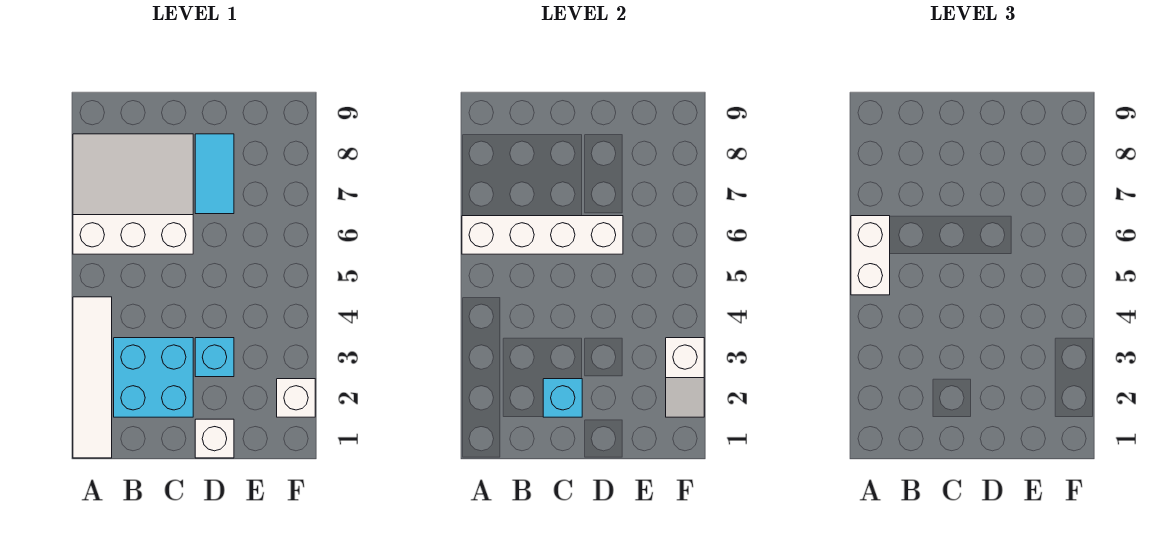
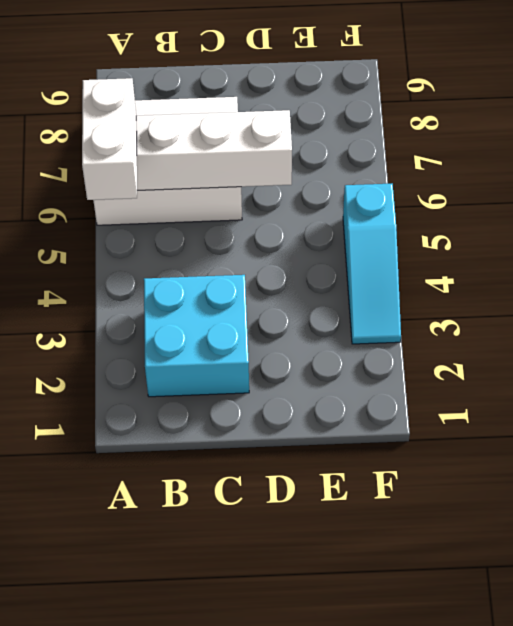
cyan 1x3 slope [343,184,401,344] -> none
none -> white 1x4 tile [73,297,112,458]
none -> white 1x1 brick [195,419,234,458]

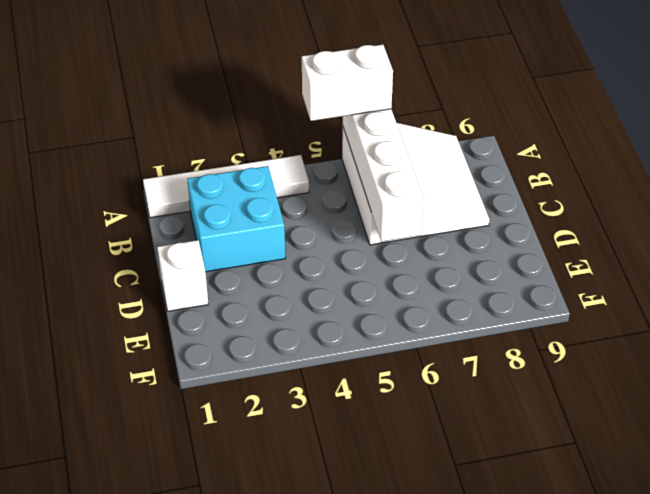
none -> cyan 1x1 brick [195,338,234,377]
none -> cyan 1x2 tile [195,134,234,214]

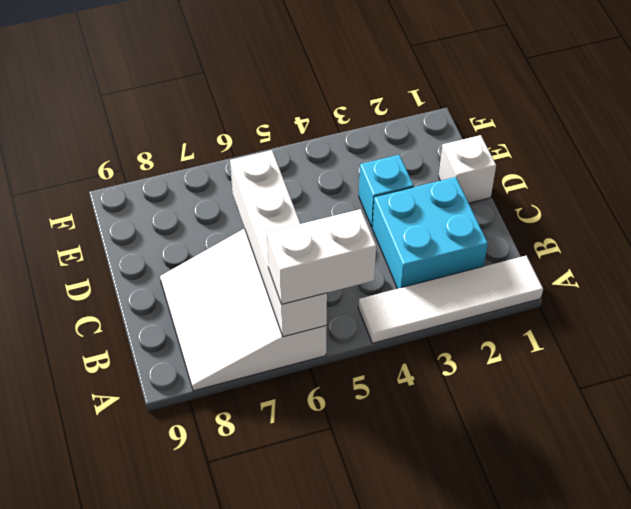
none -> cyan 1x2 tile [195,134,234,214]
none -> white 1x1 brick [277,379,315,417]

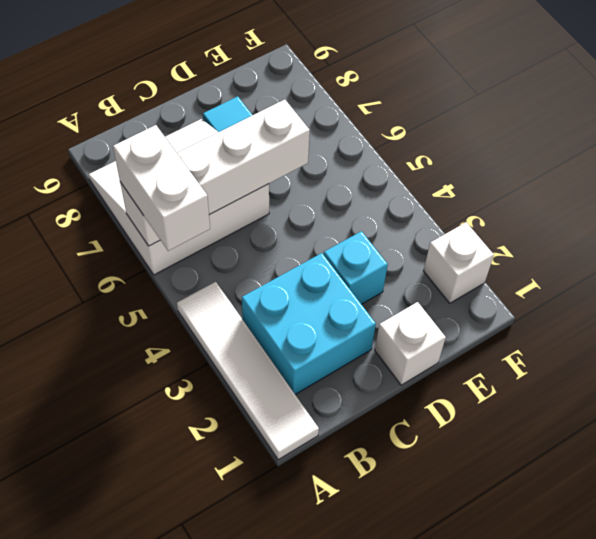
none -> cyan 1x1 brick [543,379,582,417]
none -> white 1x2 slope [666,338,704,417]

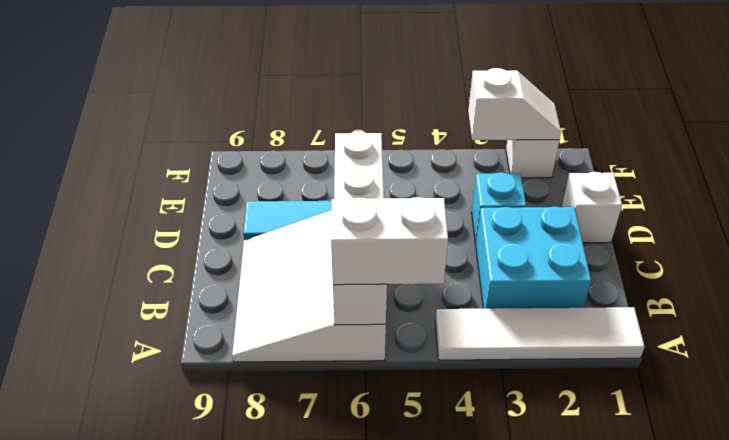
none -> cyan 1x1 brick [543,379,582,417]

